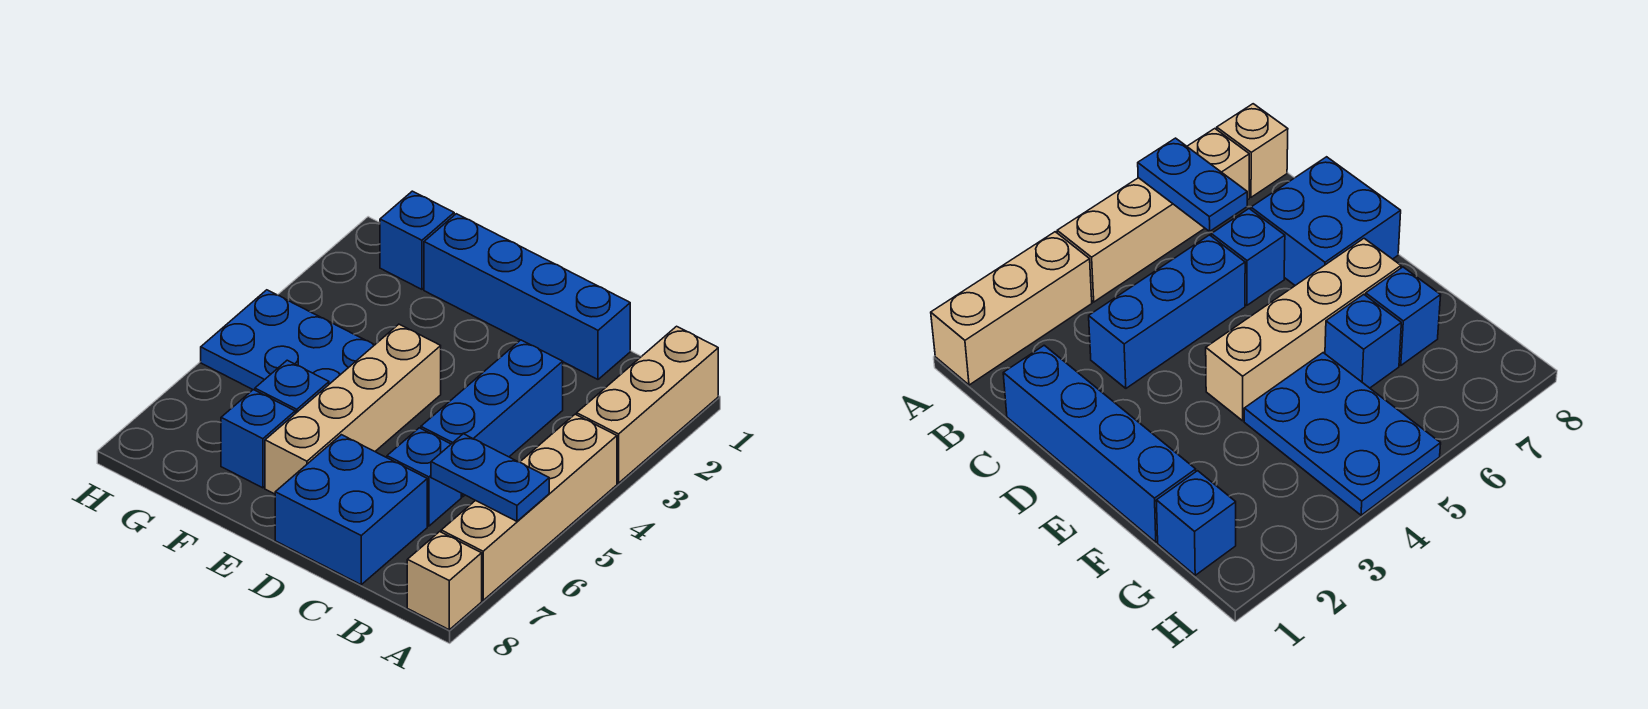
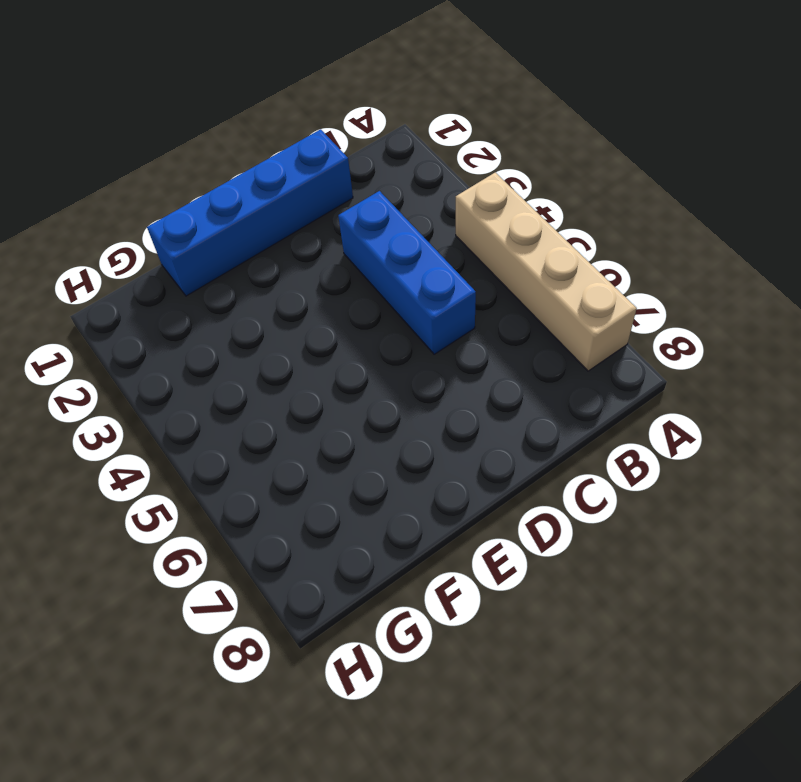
none -> tan 1x3 brick [577,326,718,483]
none -> tan 1x1 brick [407,532,482,630]
none -> blue 1x1 brick [387,428,461,526]

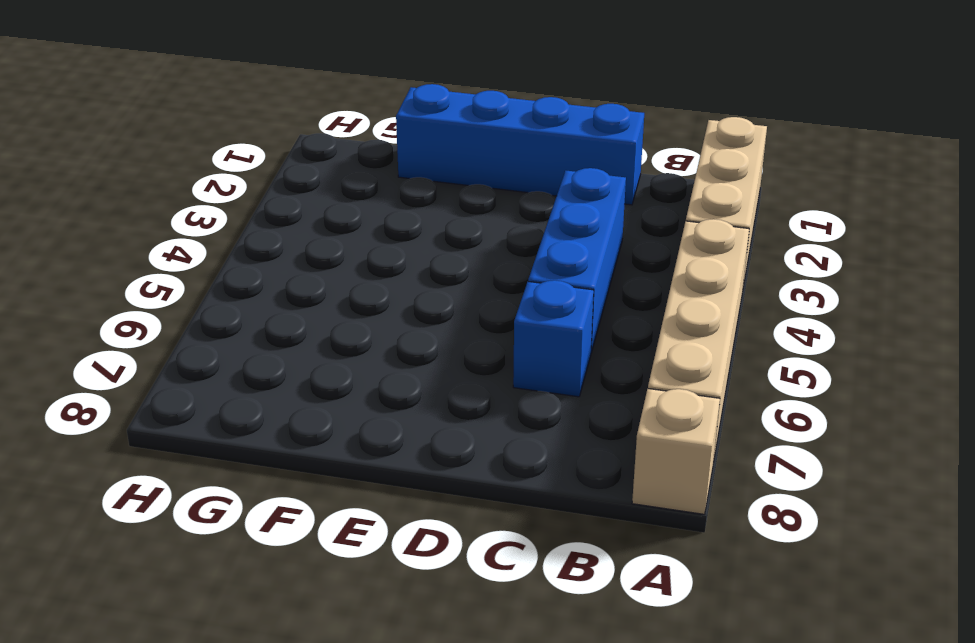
none -> blue 2x2 brick [275,435,427,585]
none -> tan 1x4 brick [265,324,441,494]
none -> blue 2x3 plate [201,290,374,390]

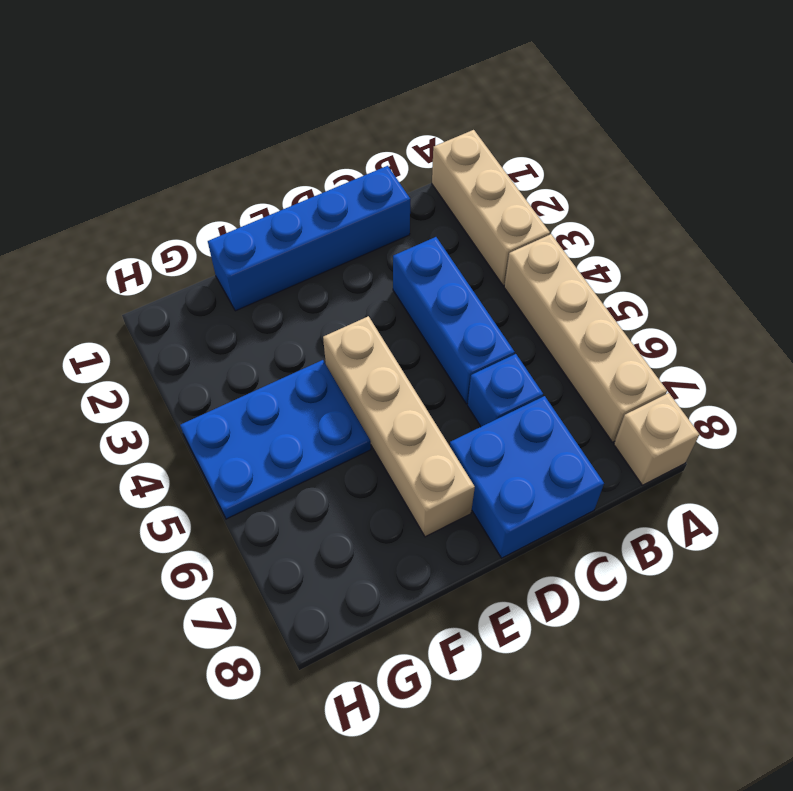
none -> blue 1x1 brick [255,360,329,414]
none -> blue 1x1 brick [221,390,295,488]
none -> blue 1x1 brick [380,191,454,289]

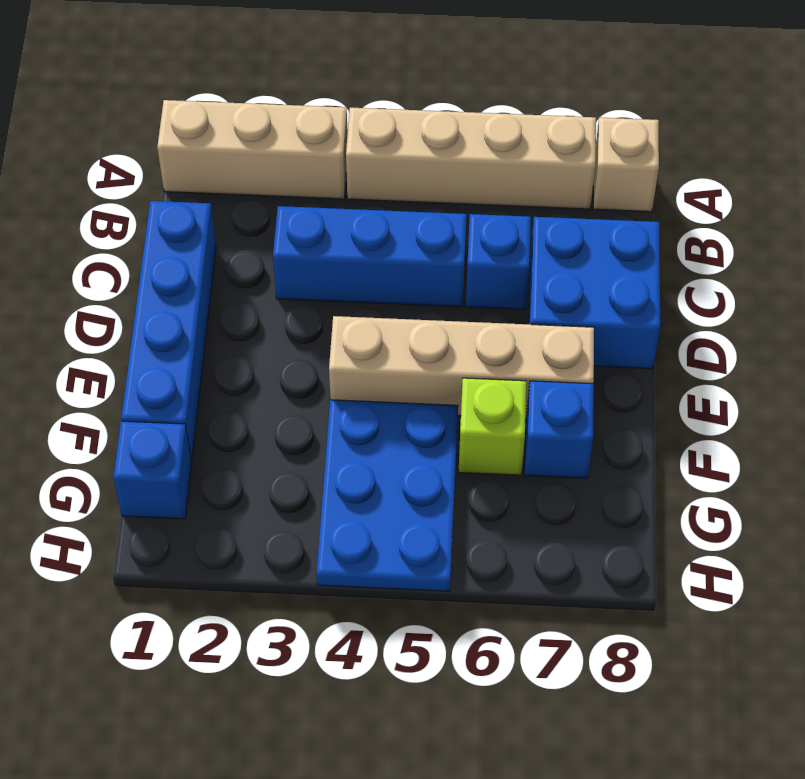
lime 1x1 brick [459,378,526,475] -> blue 1x1 brick [255,360,329,414]
none -> blue 1x2 plate [431,434,549,521]

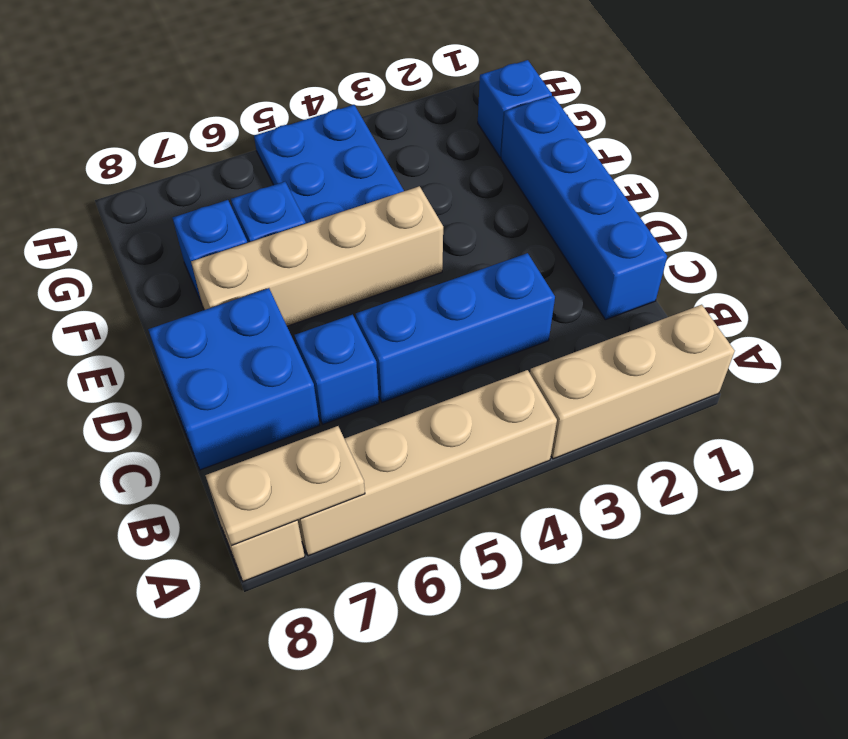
tan 1x2 plate [205,426,365,546] -> none
none -> blue 1x2 plate [431,434,549,521]

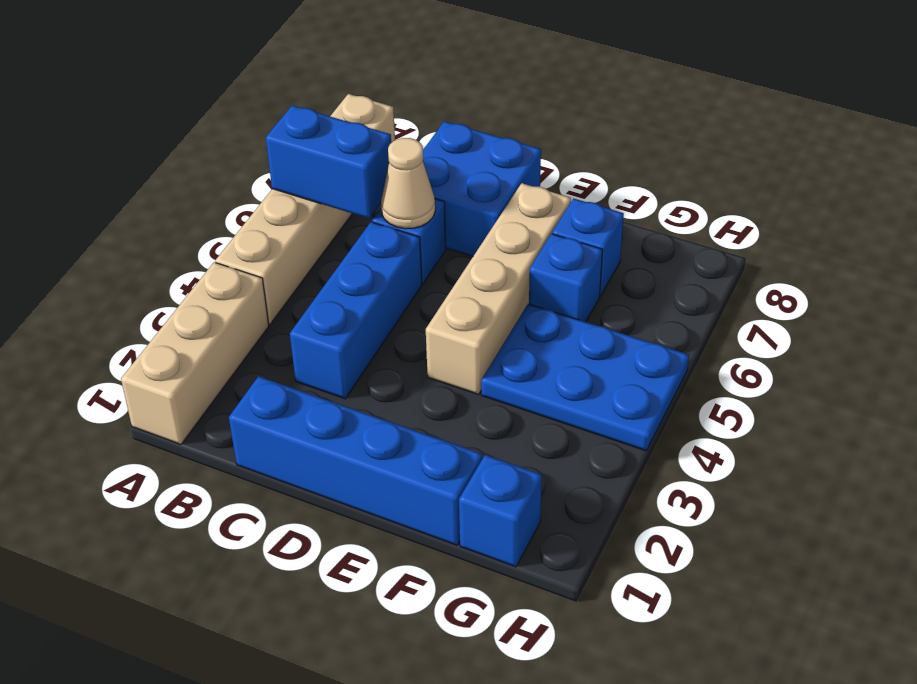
blue 1x2 brick [266,106,391,219] -> blue 1x2 plate [431,434,549,521]
tan 1x1 cone [381,138,435,229] -> none

